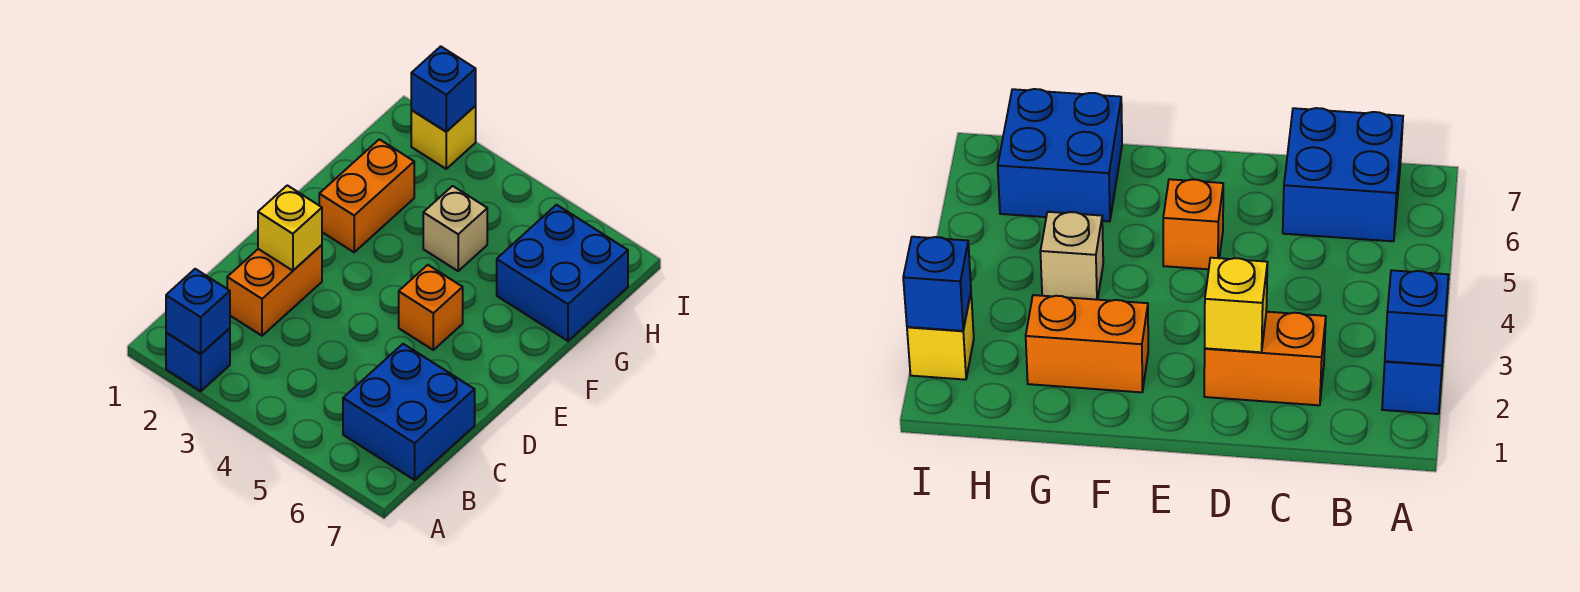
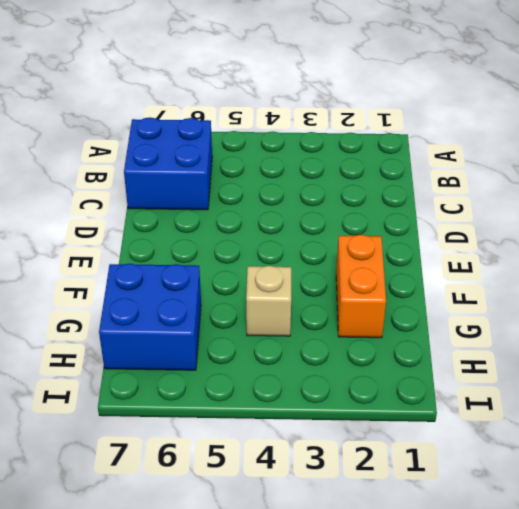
none -> blue 1x1 brick [166,328,230,391]
none -> orange 1x2 brick [227,245,322,336]

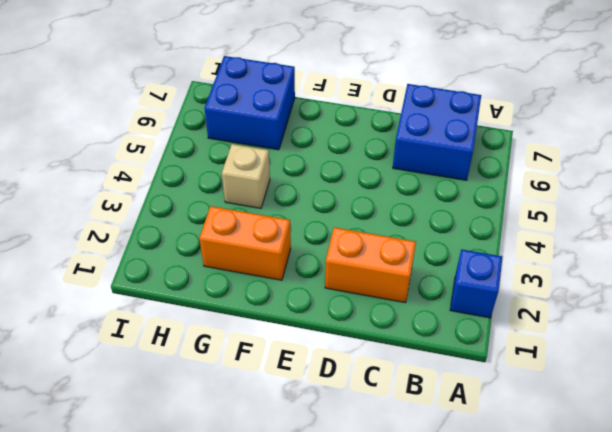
none -> orange 1x1 brick [399,265,463,350]
none -> yellow 1x1 brick [411,106,476,169]

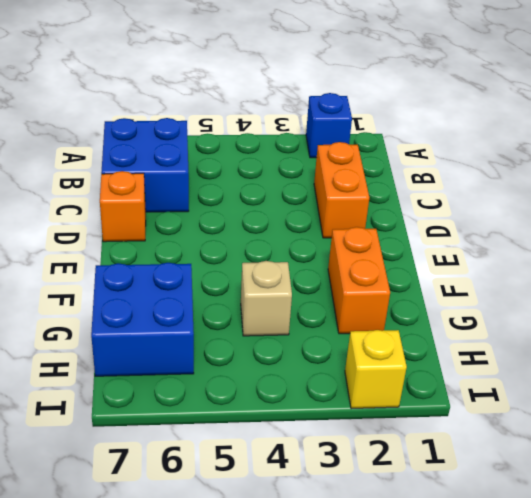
orange 1x1 brick [100,171,146,242] -> orange 1x1 brick moved to [399,265,463,350]
none -> blue 1x1 brick [166,269,230,354]
none -> yellow 1x1 brick [258,185,322,271]

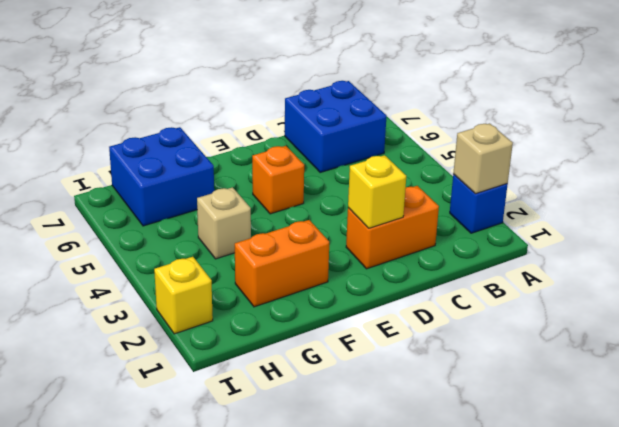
tan 1x1 brick [453,123,513,194] -> blue 1x1 brick [166,269,230,354]
none -> blue 1x1 brick [411,46,476,132]

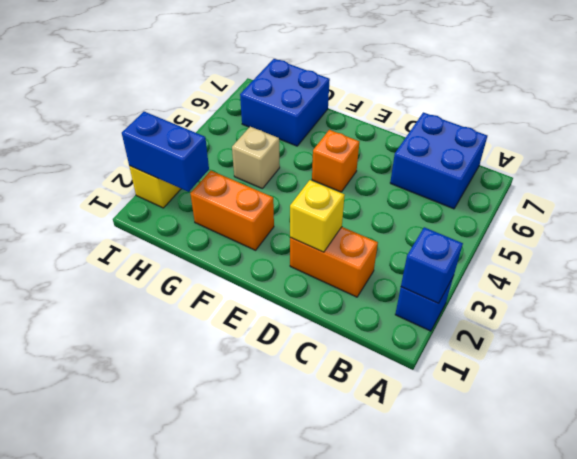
blue 1x2 brick [122,112,209,192] -> blue 1x1 brick [411,46,476,132]

